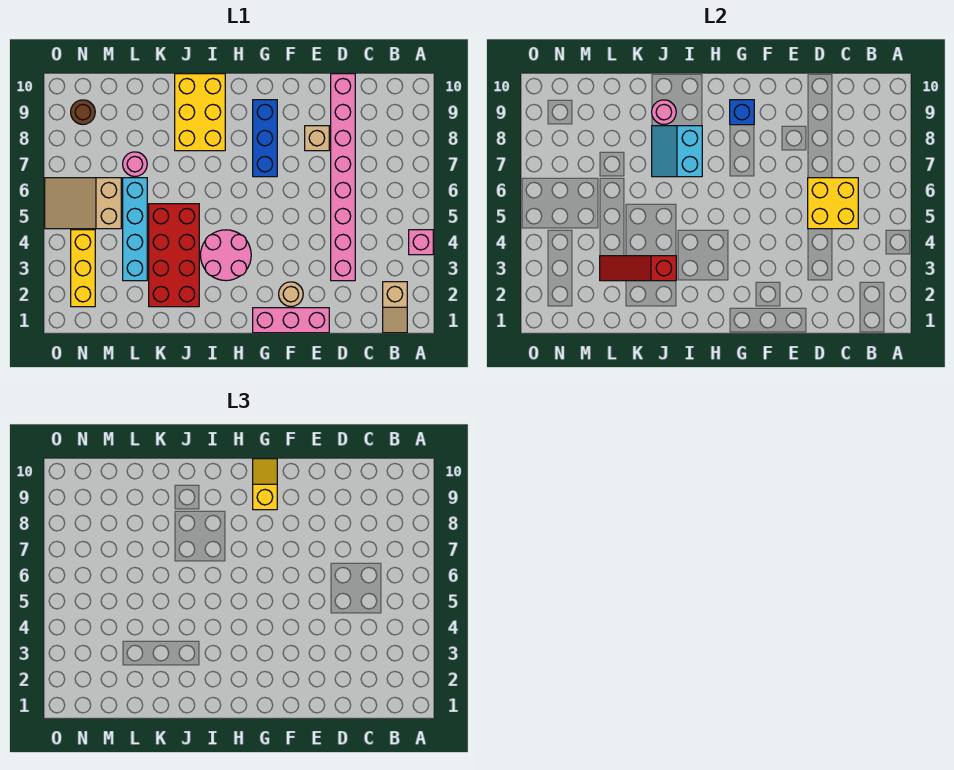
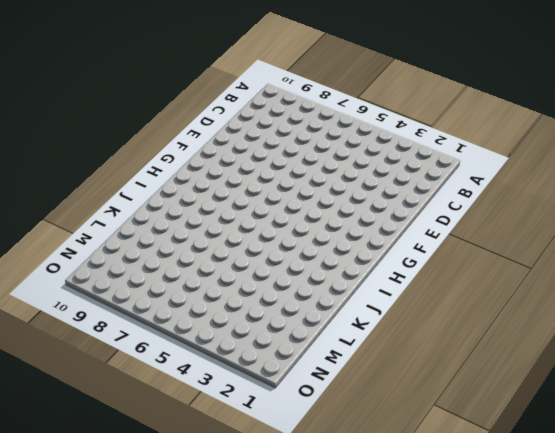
none -> pink 1x1 brick [409,230,433,255]
none -> tan 1x2 slope [383,282,407,333]
none -> pink 1x8 brick [331,74,355,281]

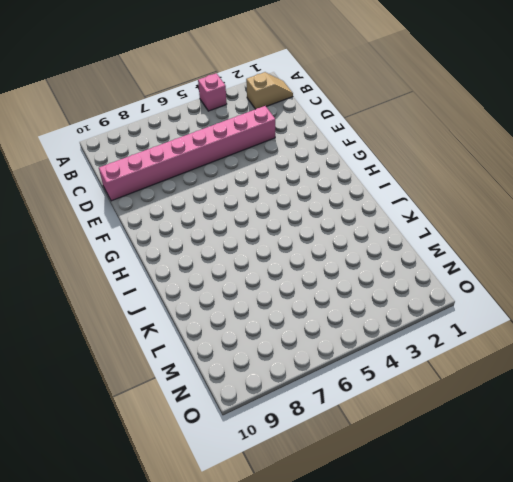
none -> pink 1x3 brick [253,308,329,333]
none -> tan 1x1 brick [305,126,329,151]
none -> tan 1x1 round brick [279,282,303,307]

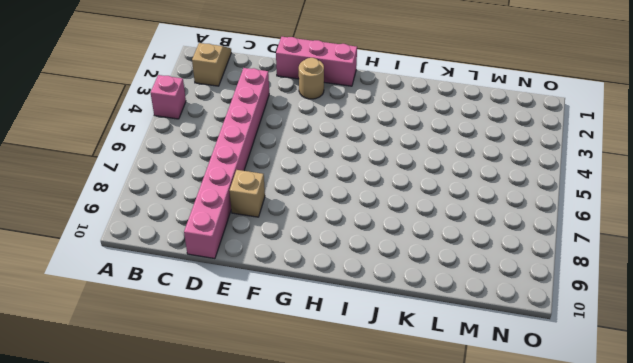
none -> blue 1x3 brick [253,100,277,177]
none -> pink 2x2 round brick [201,230,251,281]
none -> yellow 2x3 brick [175,74,225,151]

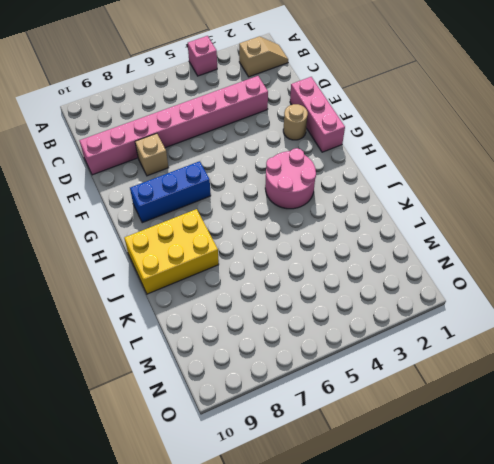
none -> red 2x4 brick [149,204,199,307]
none -> cyan 1x4 brick [123,178,147,281]
none -> pink 1x1 round brick [123,152,147,177]

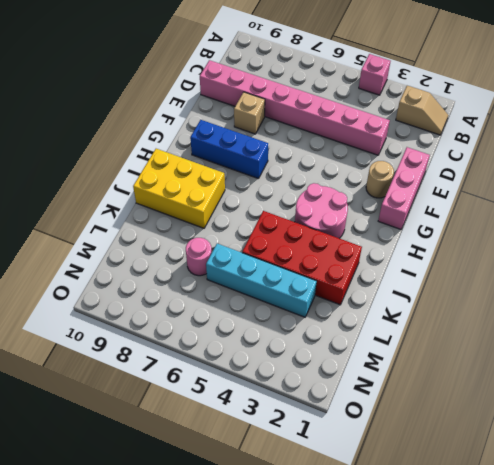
none -> tan 2x3 slope [45,178,121,229]
none -> yellow 1x3 brick [71,230,95,307]
none -> brown 1x1 round brick [71,100,95,125]

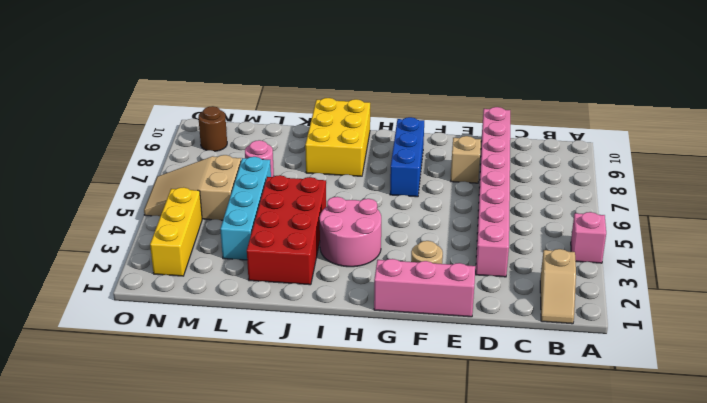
none -> yellow 2x2 brick [808,178,858,229]
none -> blue 1x1 brick [730,100,754,125]
none -> cyan 2x2 slope [652,126,702,177]

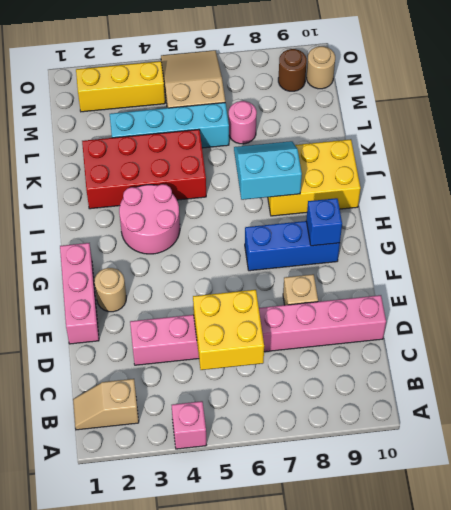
tan 1x1 round brick [307,46,335,89] -> none
none -> red 1x3 slope [600,256,676,281]
none -> pink 1x1 round brick [652,100,676,125]
none -> yellow 1x2 slope [253,459,277,510]

